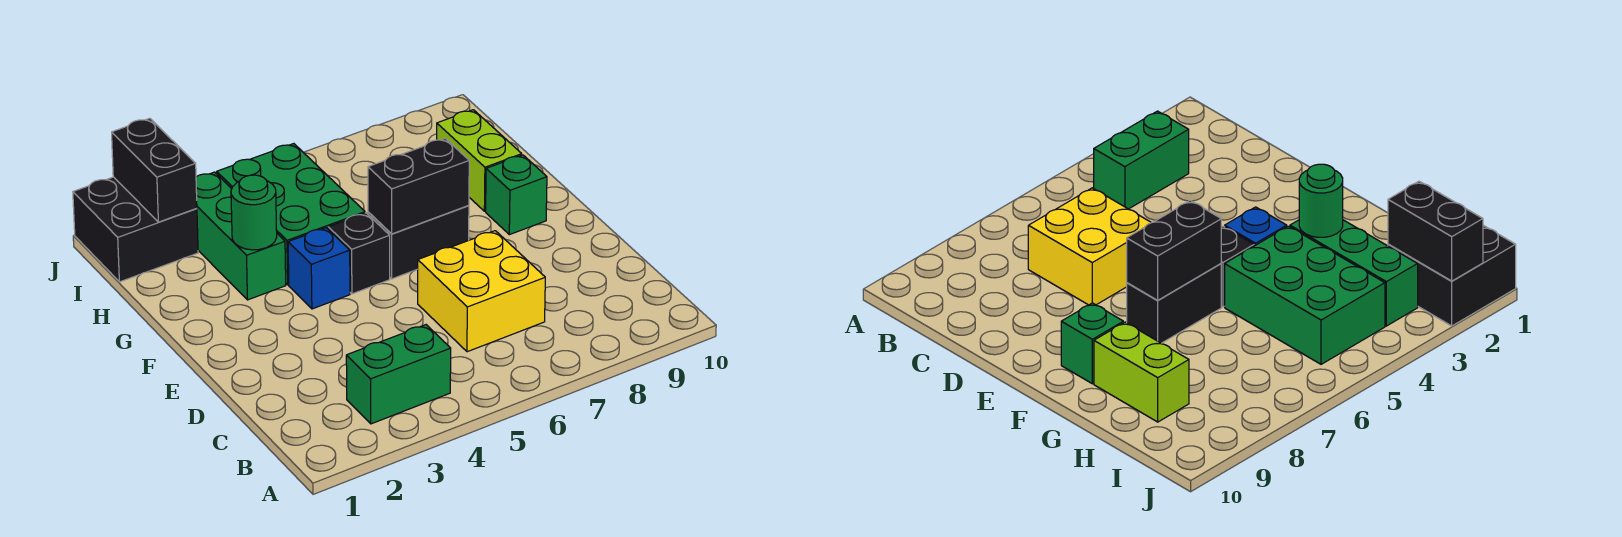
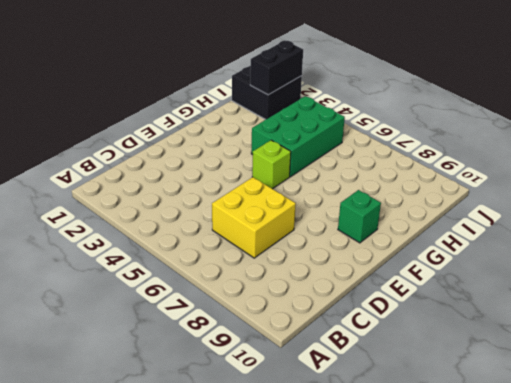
lime 1x1 brick [252,140,291,189] -> black 1x1 brick [328,213,390,294]
none -> green 1x2 brick [346,325,451,424]
none -> blue 1x1 brick [288,228,350,309]
none -> black 1x2 brick [368,206,469,279]

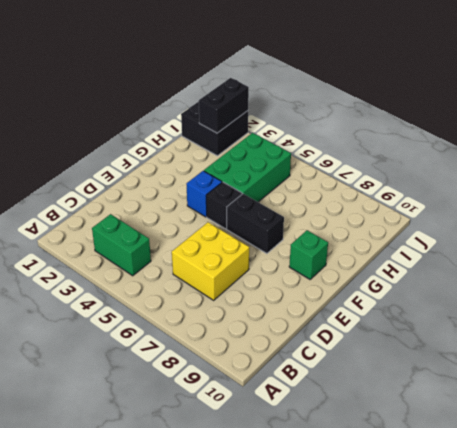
none -> green 1x3 brick [196,172,286,300]
none -> lime 1x2 brick [437,110,522,211]
none -> black 1x2 brick [368,138,469,234]

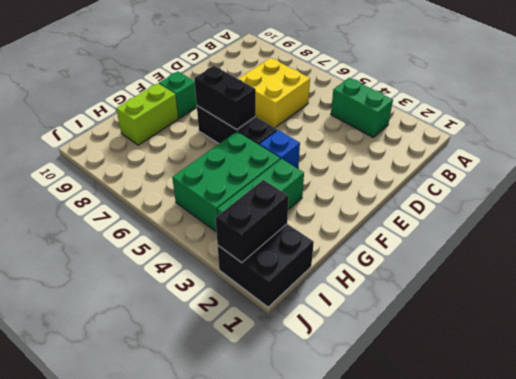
none -> green 1x1 round brick [231,175,277,250]

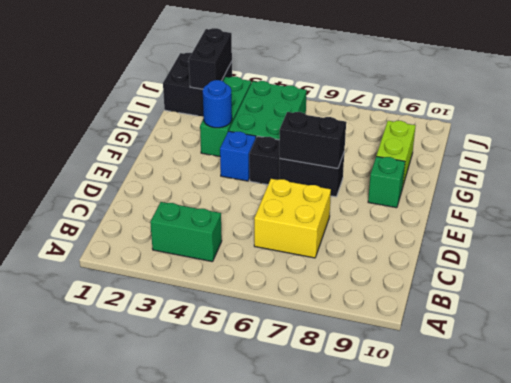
blue 1x1 round brick [203,80,232,128] -> green 1x1 round brick [231,175,277,250]

